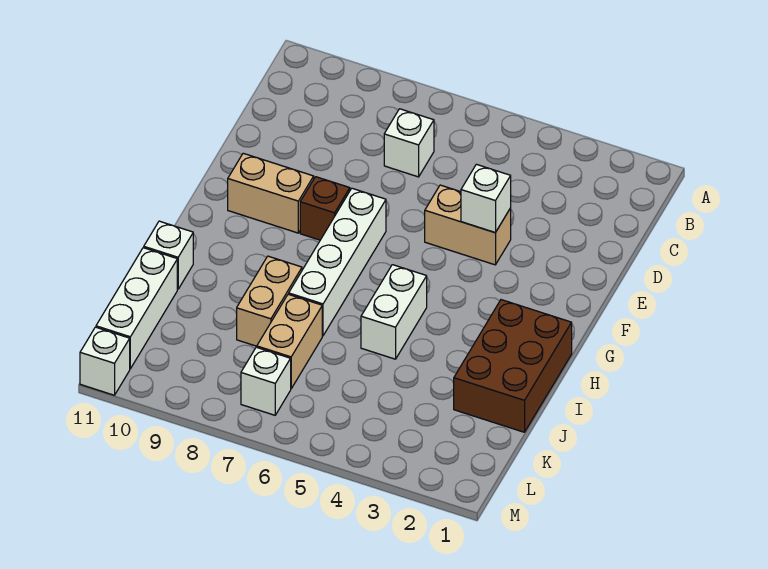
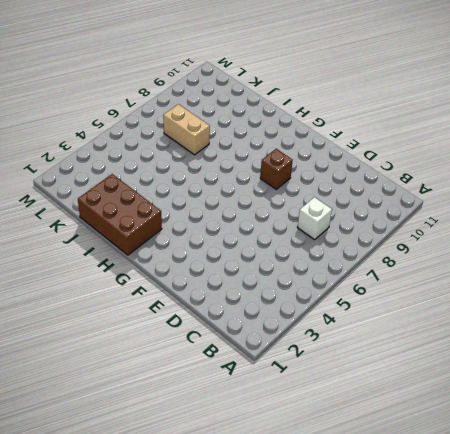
none -> tan 1x2 brick [425,185,511,265]
none -> white 1x4 brick [289,188,386,336]
none -> tan 1x2 brick [228,153,314,233]

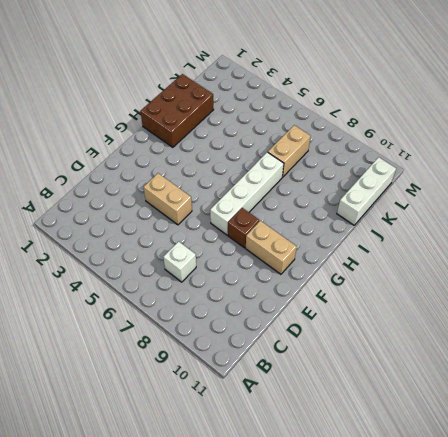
none -> white 1x2 brick [361,265,427,359]
none -> tan 1x2 brick [237,256,302,346]
none -> white 1x1 brick [144,221,193,289]

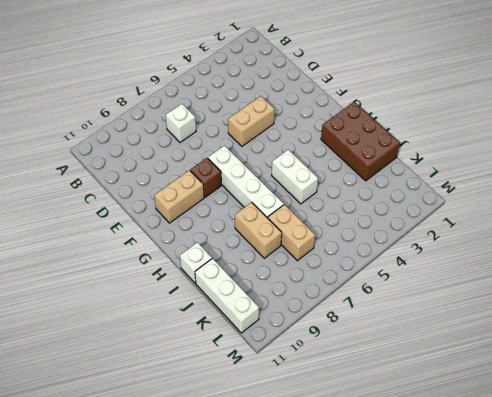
none -> white 1x1 brick [241,347,291,415]
none -> white 1x1 brick [80,327,130,395]
none -> white 1x1 brick [461,164,511,233]

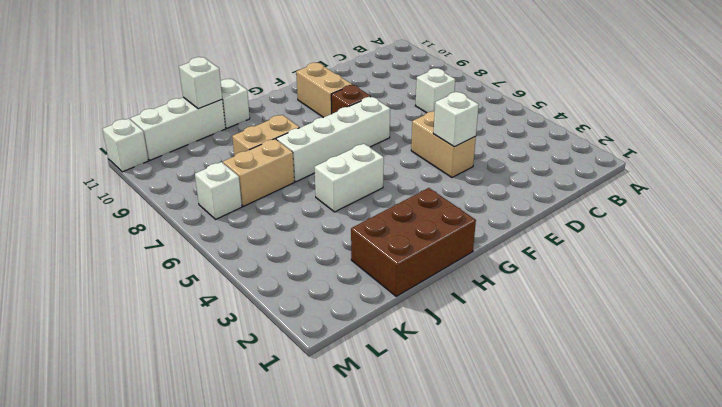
white 1x1 brick [179,57,222,109] -> none

